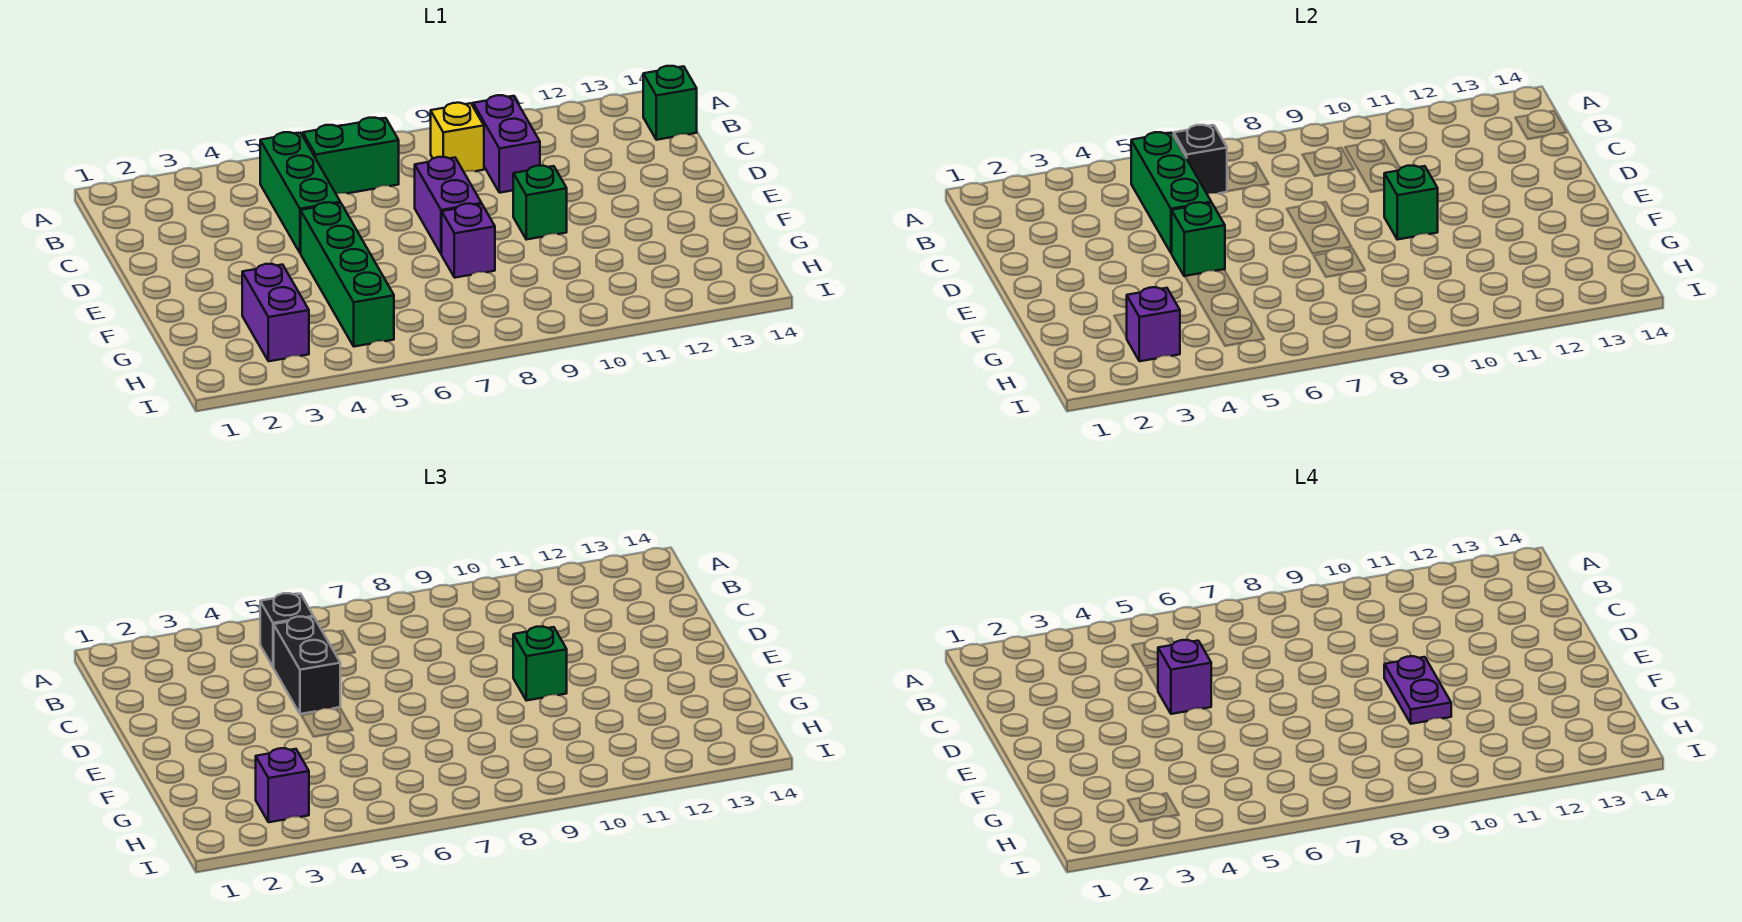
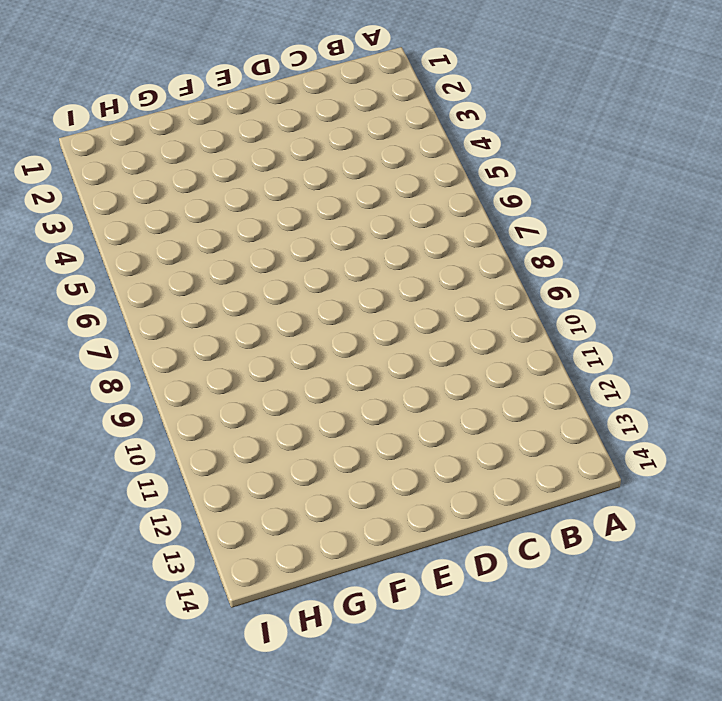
none -> green 1x3 brick [260,132,340,253]
none -> green 1x2 brick [303,118,399,194]
none -> yellow 1x1 brick [431,103,484,172]

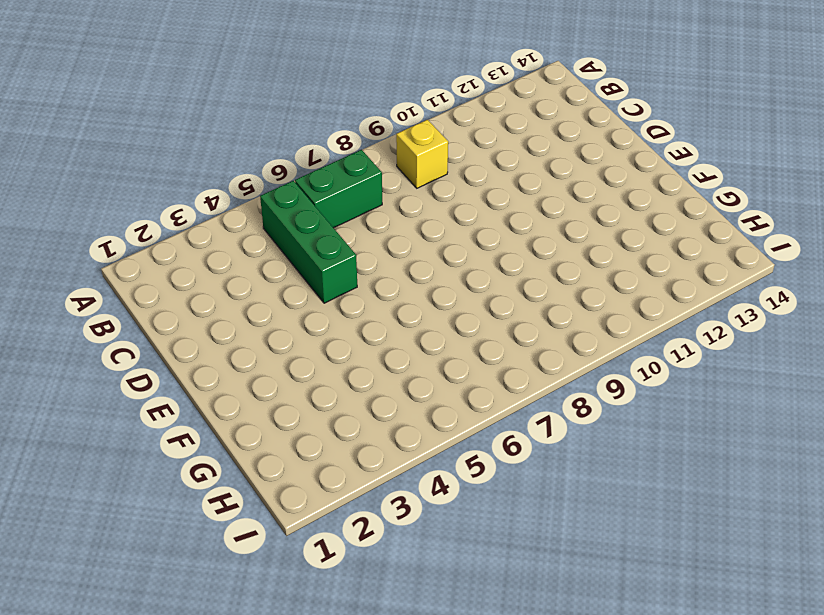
none -> purple 1x2 brick [473,95,540,193]
none -> green 1x1 brick [643,66,697,140]
none -> purple 1x2 brick [415,157,482,254]

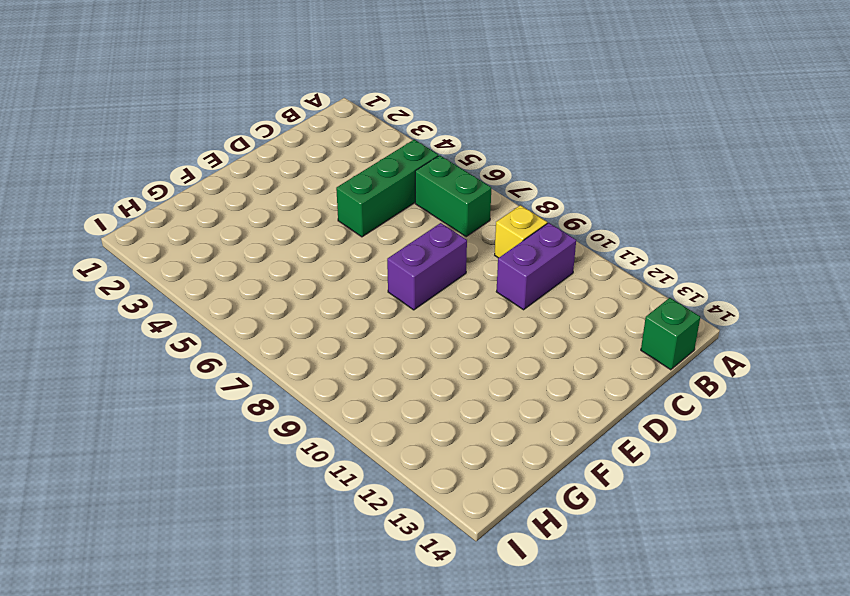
none -> green 1x4 brick [301,202,394,347]
none -> green 1x1 brick [513,166,567,240]
none -> purple 1x1 brick [442,204,495,278]

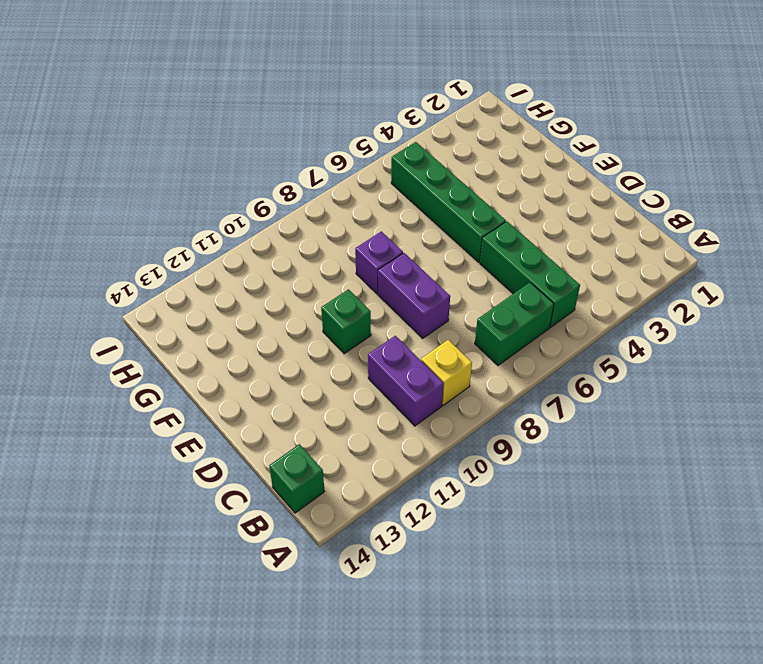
none -> purple 1x2 brick [242,264,309,361]
none -> green 1x3 brick [1131,132,1211,253]
none -> black 1x1 brick [1174,125,1227,194]

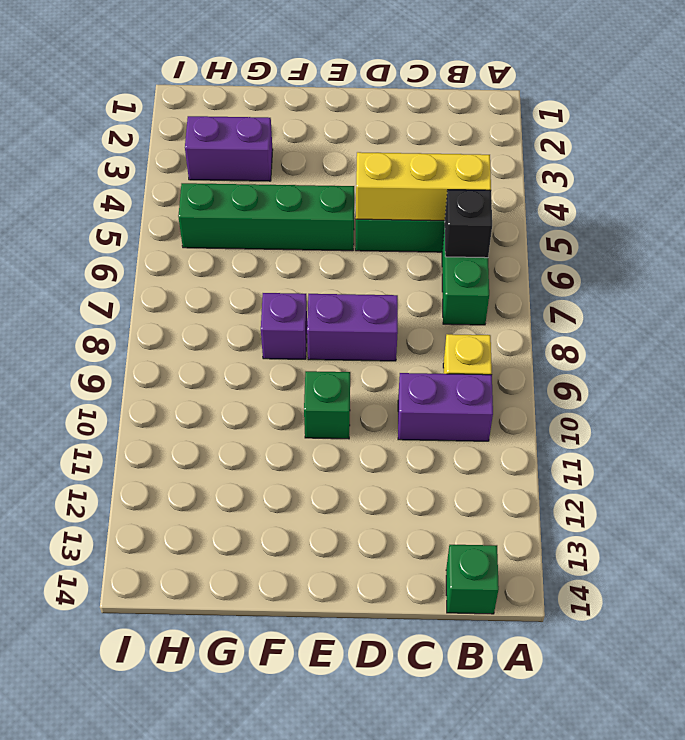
yellow 1x3 brick [356,152,491,221] -> green 1x3 brick [1131,132,1211,253]
none -> green 1x1 brick [1172,202,1225,276]
none -> green 1x1 brick [1384,166,1438,240]
none -> purple 1x1 brick [1127,287,1180,361]

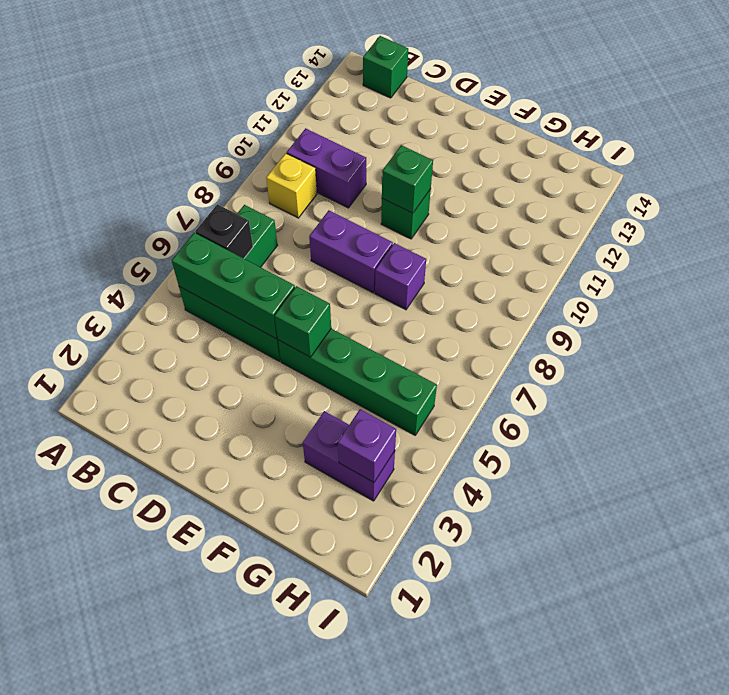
none -> black 1x1 brick [260,593,314,667]
none -> black 1x2 brick [274,617,340,714]
none -> green 1x1 brick [513,627,567,701]

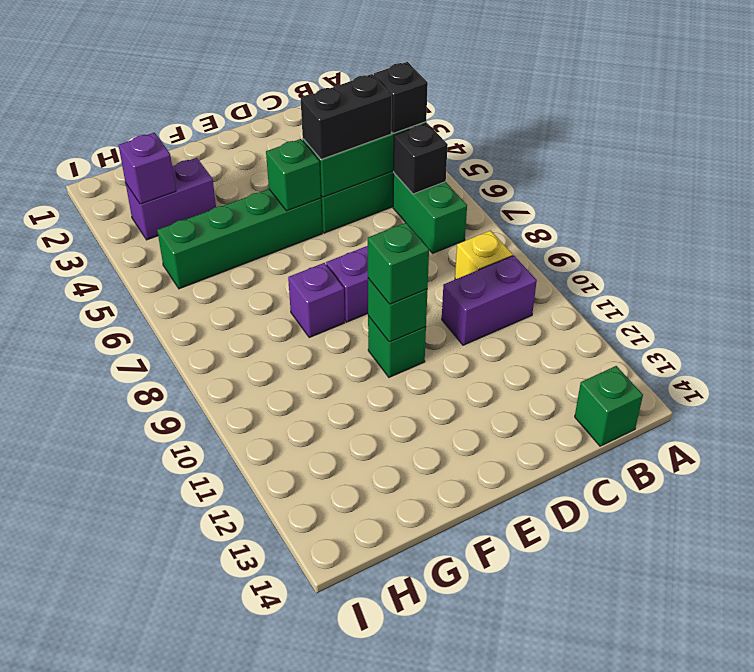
none -> purple 1x1 brick [256,748,309,822]
none -> purple 1x1 brick [1158,640,1211,714]
none -> purple 1x2 plate [1384,656,1451,724]

